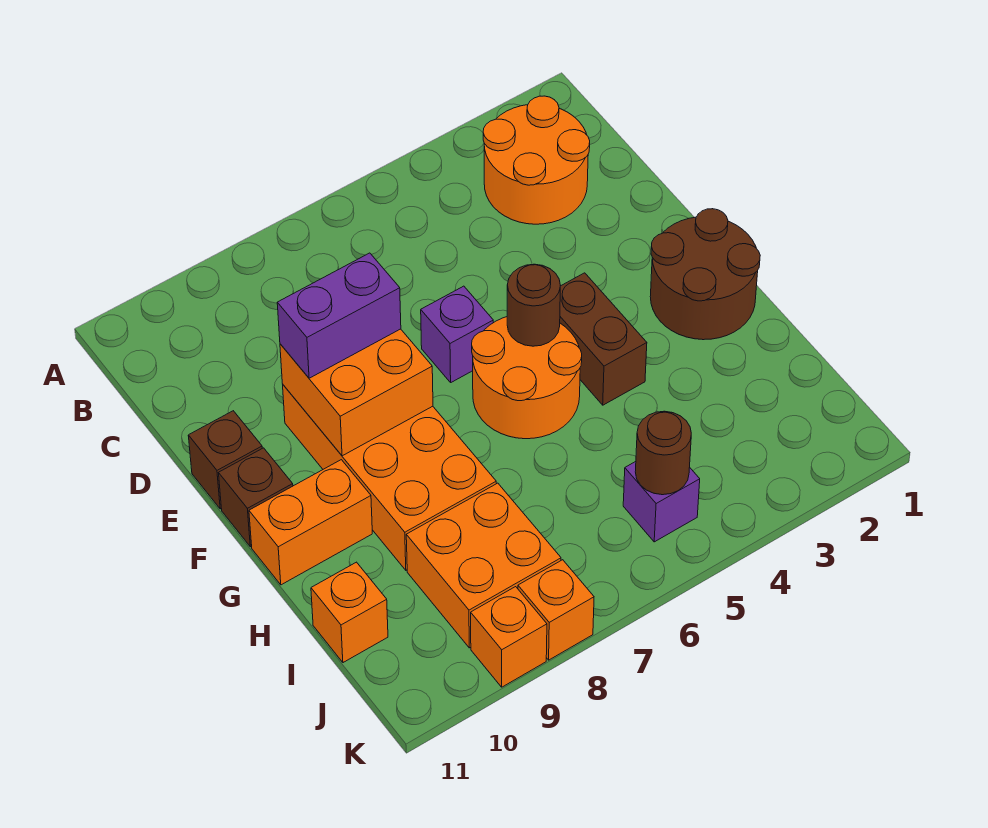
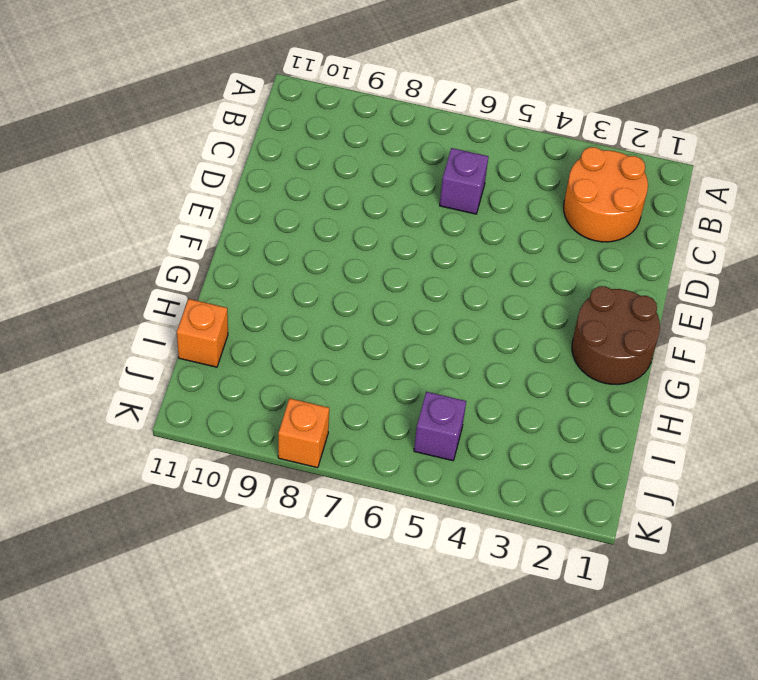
purple 1x1 brick [440,148,489,214] -> purple 1x1 brick moved to [421,286,493,382]
none -> orange 2x4 brick [283,385,496,570]
none -> brown 1x1 brick [188,411,262,509]
none -> brown 1x2 brick [560,273,647,405]

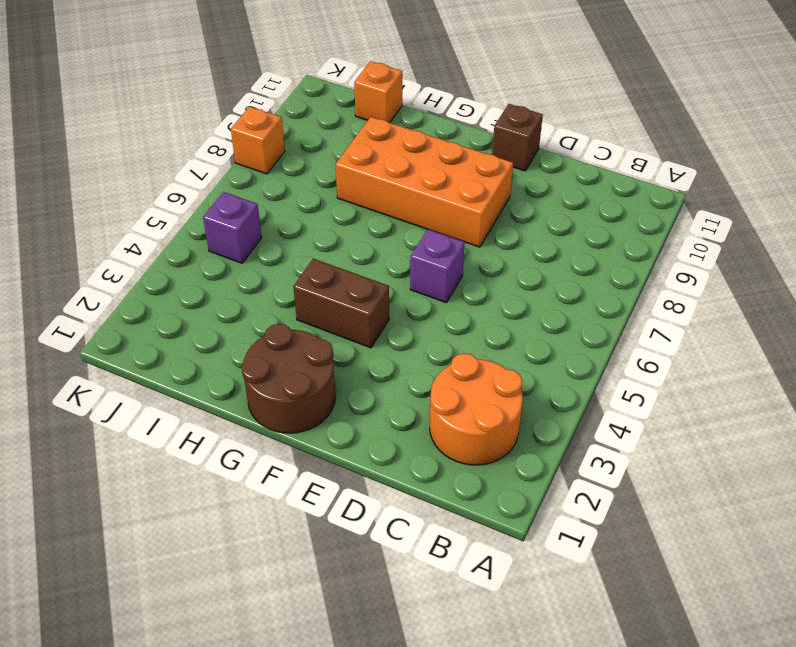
none -> orange 2x2 round brick [472,317,582,439]
none -> brown 1x1 brick [219,448,293,547]
none -> orange 1x2 brick [249,460,372,585]

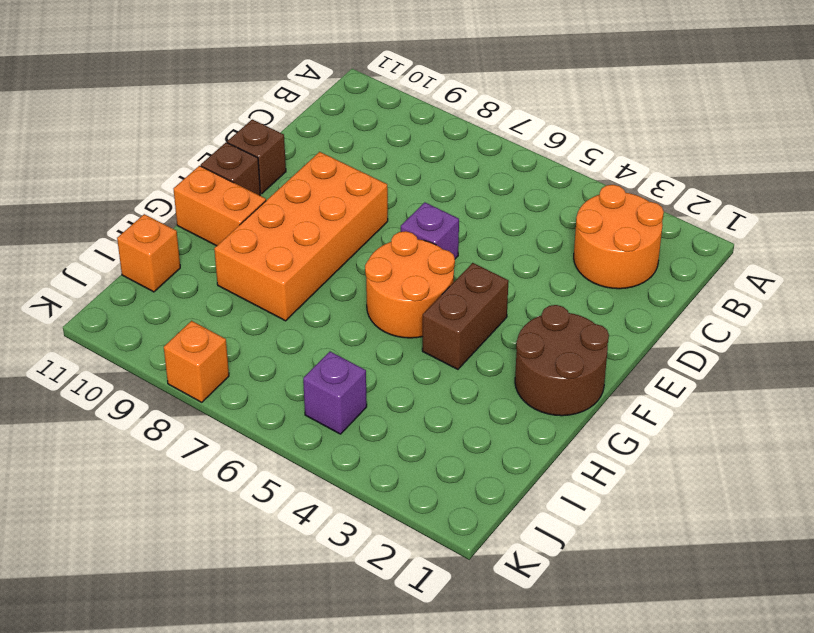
none -> orange 2x2 brick [406,483,561,648]
none -> orange 1x1 brick [471,587,547,687]
none -> orange 2x2 brick [280,329,433,456]

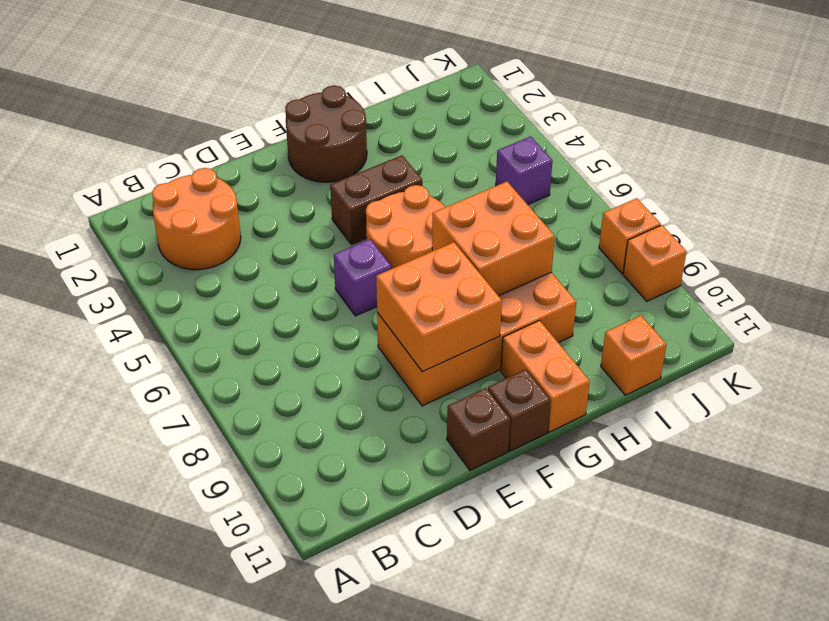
orange 2x2 brick [432,182,555,296] -> orange 2x2 brick moved to [406,483,561,648]
none -> brown 1x1 round brick [507,264,560,346]
none -> brown 1x1 round brick [635,411,691,495]
none -> purple 1x2 brick [277,253,401,378]

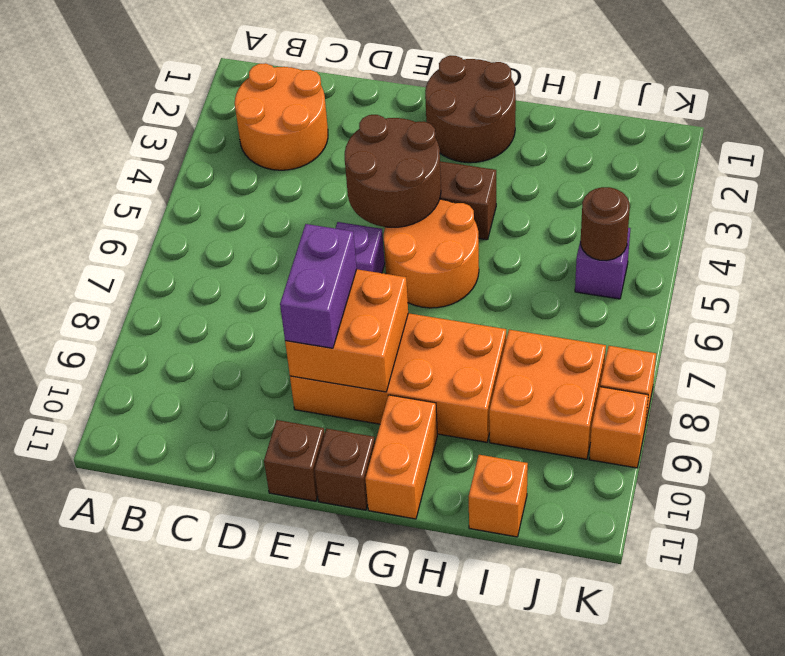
brown 2x2 round brick [345,115,441,227] -> brown 1x1 round brick [507,264,560,346]

